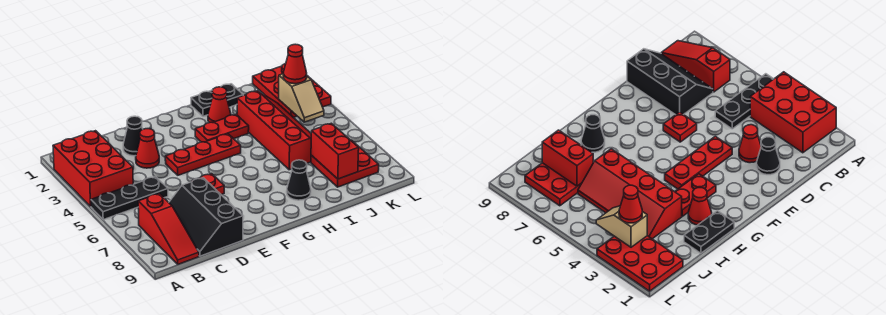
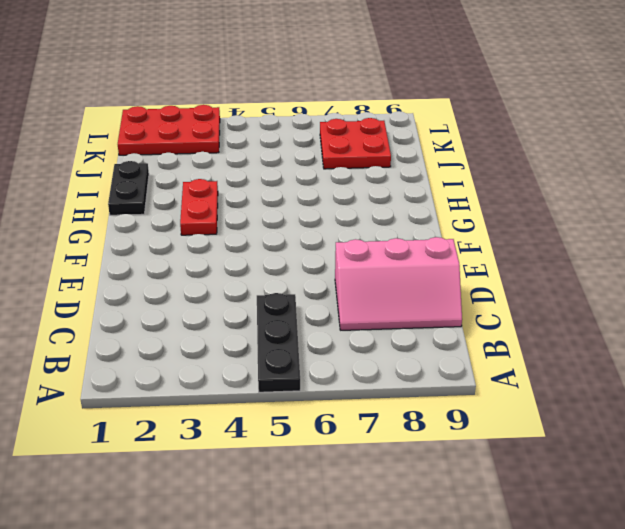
pink 2x3 slope [335,237,462,330] -> black 2x3 slope [169,178,243,256]
none -> red 2x3 brick [53,131,133,206]
none -> red 1x3 slope [138,193,199,264]
none -> black 1x1 cone [123,116,143,156]

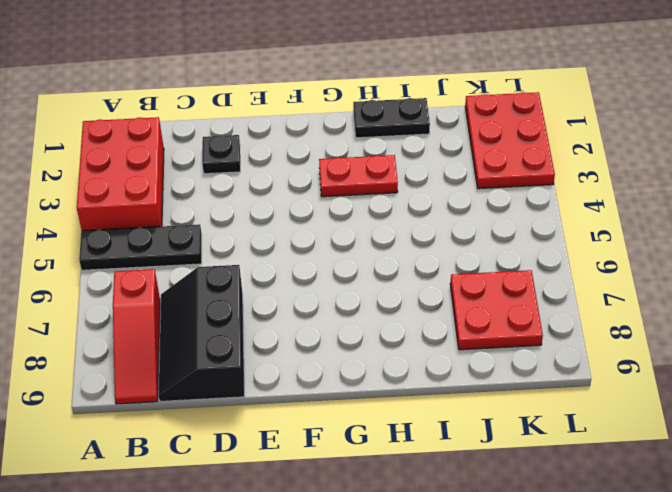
black 1x1 plate [202,135,240,174] -> black 1x1 cone [123,116,143,156]
none -> red 1x1 cone [136,129,159,168]
none -> red 1x3 plate [165,134,241,175]
none -> red 1x1 plate [191,174,224,195]

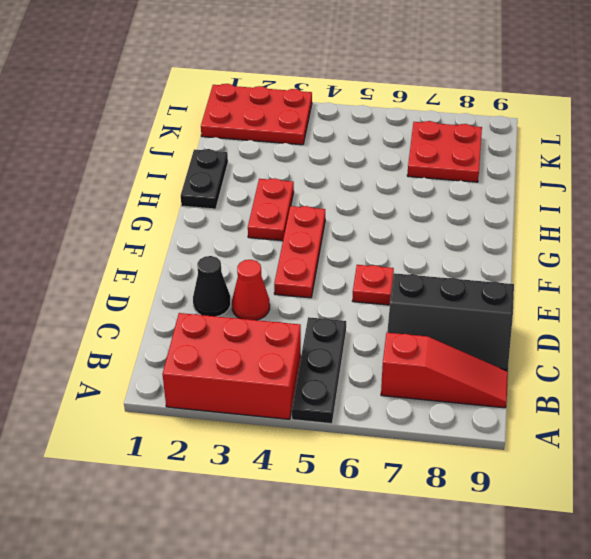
none -> red 1x1 cone [208,87,231,123]
none -> black 1x1 cone [287,160,311,200]
none -> red 2x4 slope [237,91,311,170]

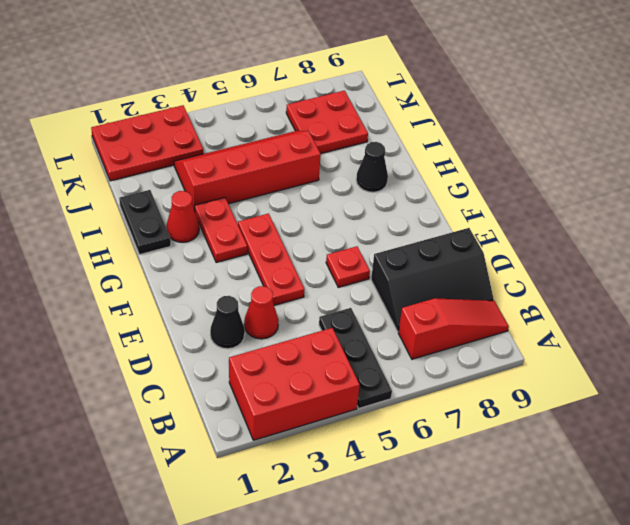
none -> red 1x2 brick [311,123,359,179]
none -> tan 1x2 slope [279,74,324,122]
none -> red 1x1 cone [283,44,307,84]

